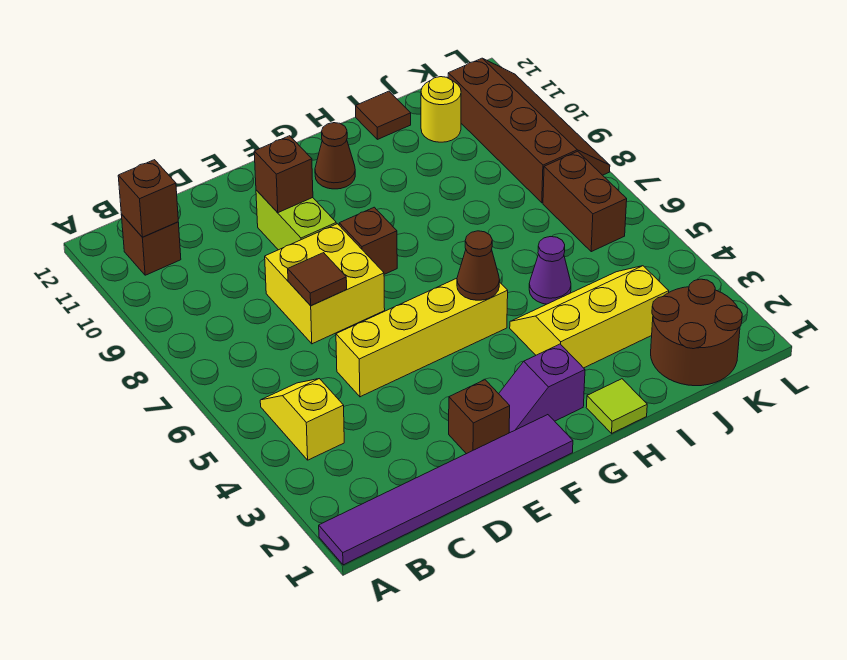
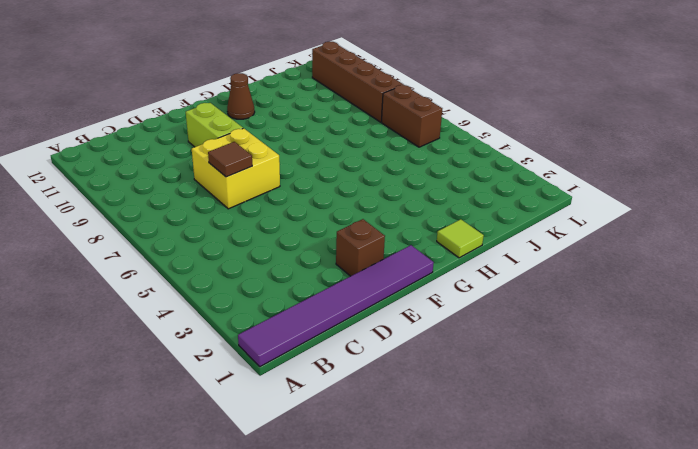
none -> yellow 1x2 slope [260,379,344,460]
none -> brown 1x1 brick [121,214,181,275]
none -> yellow 1x4 brick [336,278,508,397]

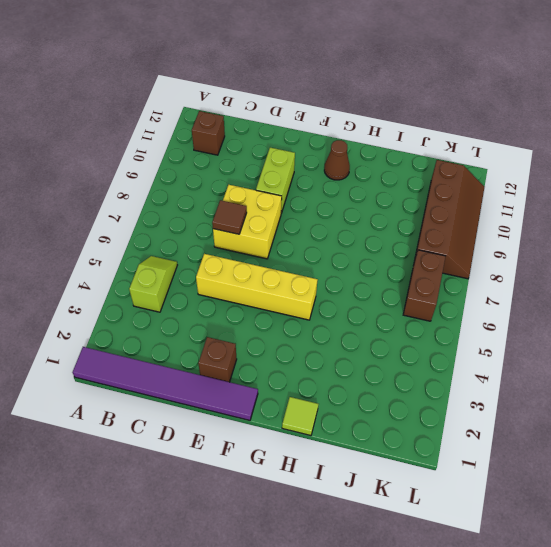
lime 1x2 slope [129,256,177,312] -> yellow 1x2 slope [260,379,344,460]
none -> purple 1x2 slope [499,344,585,433]
none -> brown 1x1 brick [339,207,397,274]
none -> yellow 2x3 slope [510,266,669,368]

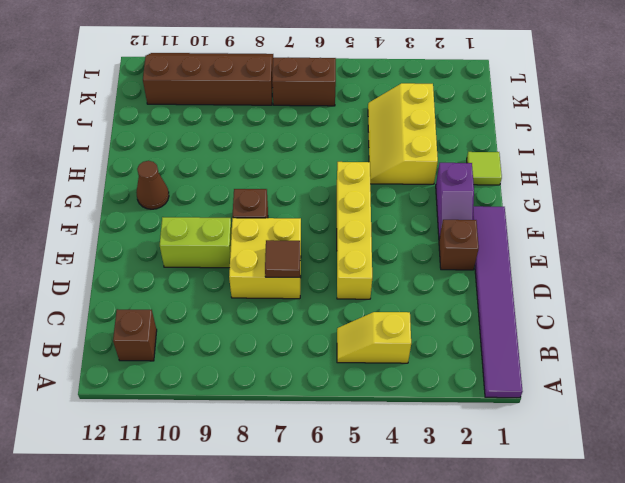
none -> purple 1x1 cone [529,237,571,304]
none -> brown 1x1 tile [356,91,411,139]
none -> brown 2x2 round brick [651,279,742,386]

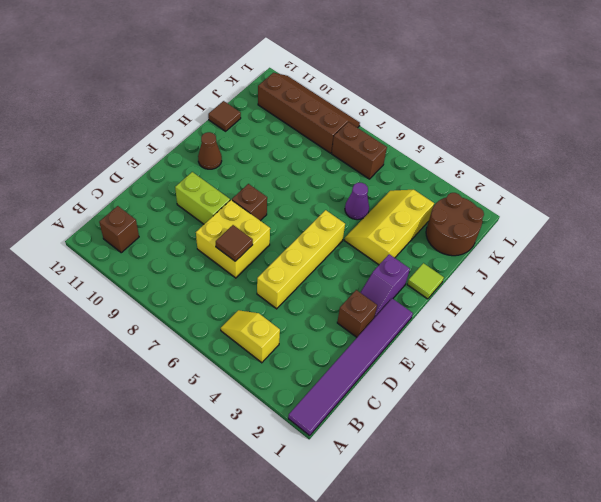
none -> yellow 1x1 round brick [421,77,461,142]
none -> brown 1x1 brick [118,160,178,237]
none -> brown 1x1 brick [254,136,313,213]

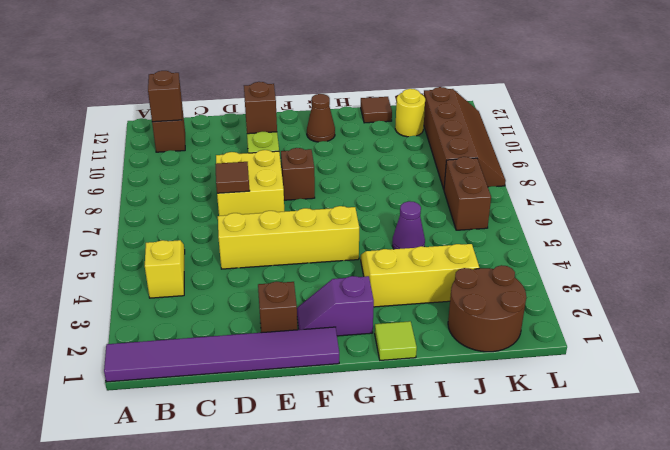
none -> brown 1x1 cone [457,231,500,300]

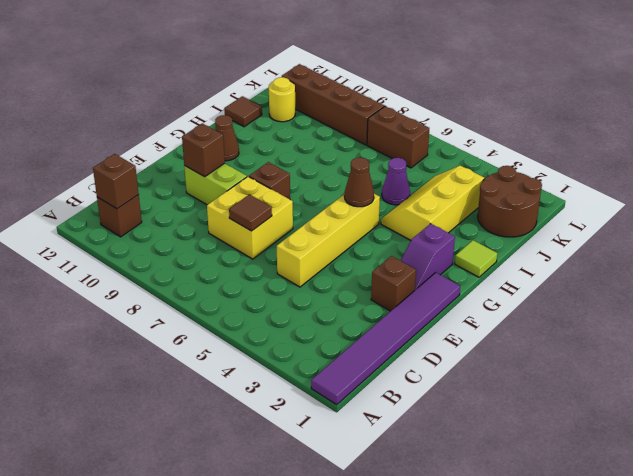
none -> yellow 1x2 slope [260,379,344,460]

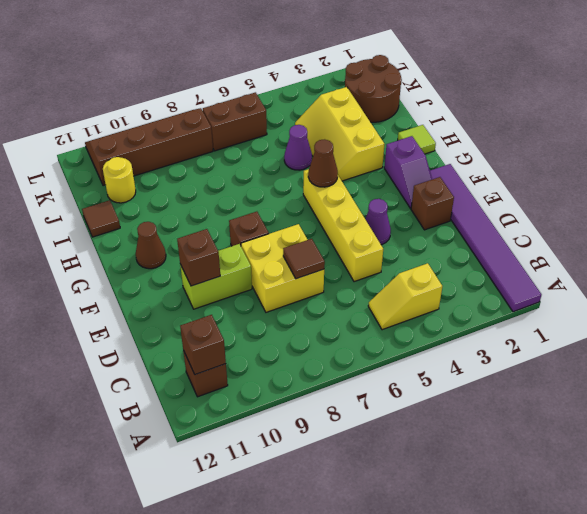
purple 1x1 cone [365,199,391,245] -> none

